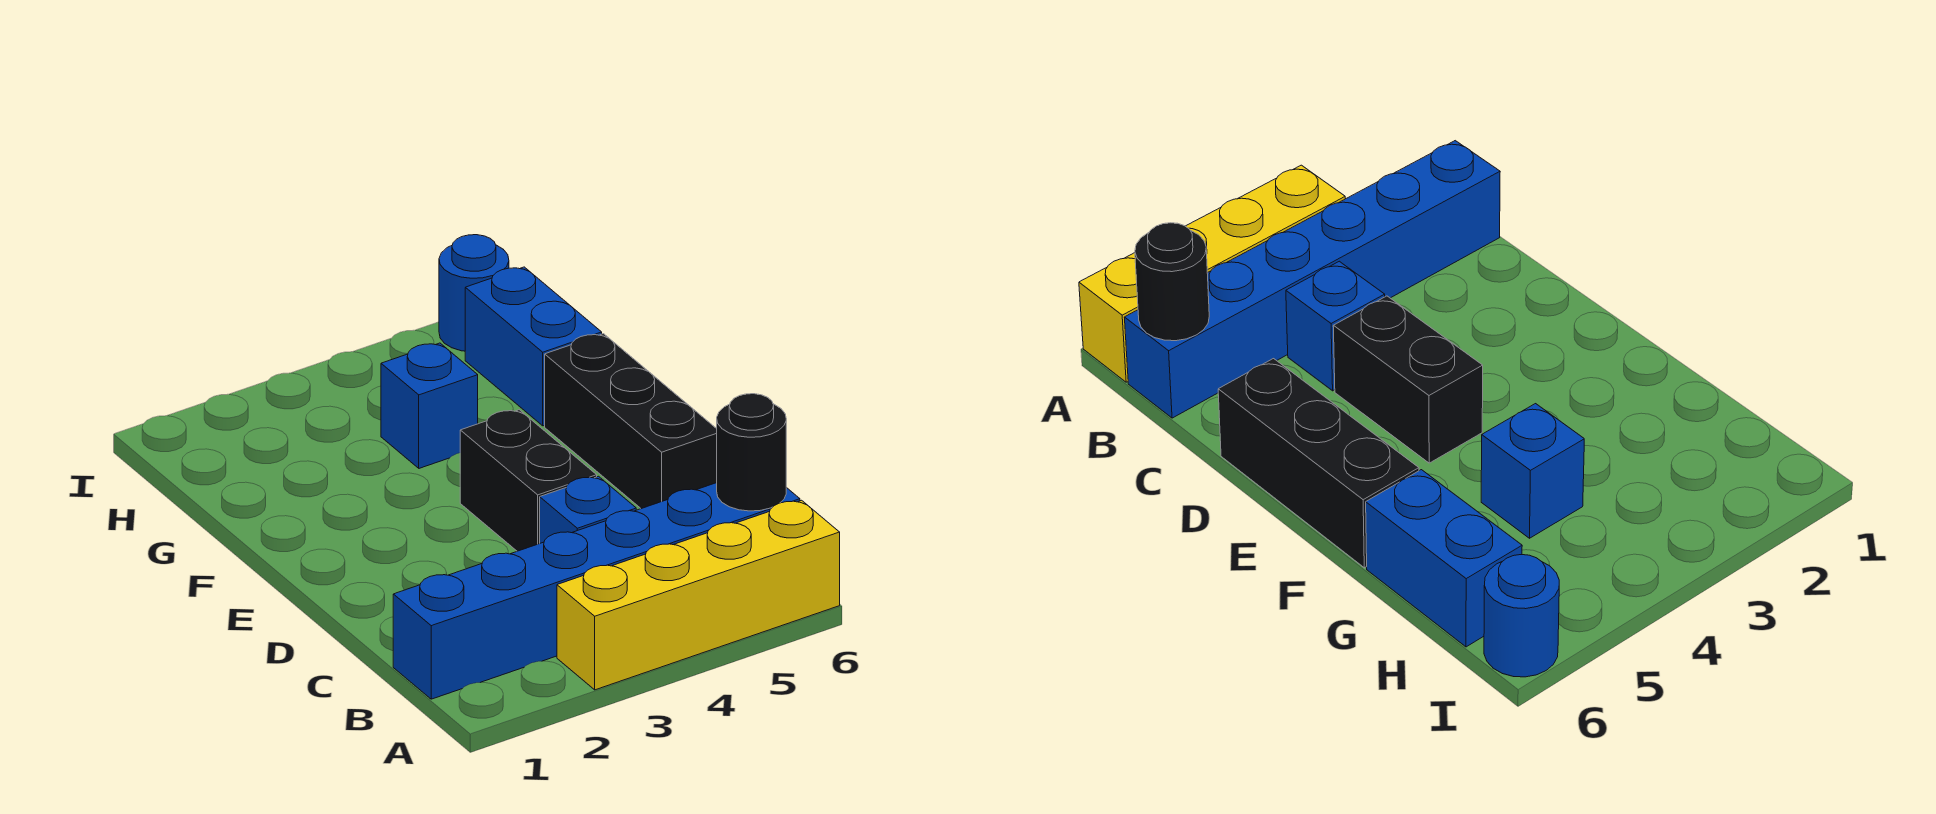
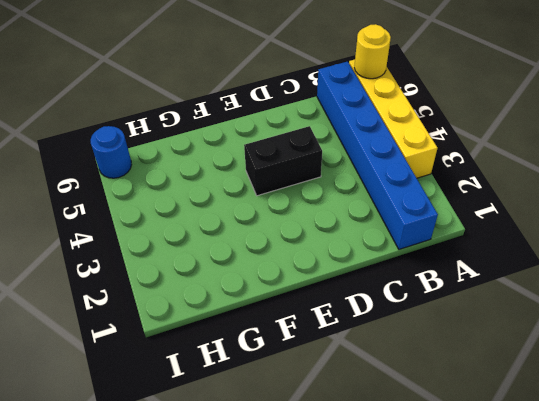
yellow 1x1 round brick [354,24,391,79] -> none
none -> blue 1x1 brick [540,476,636,543]
none -> black 1x3 brick [545,334,717,509]

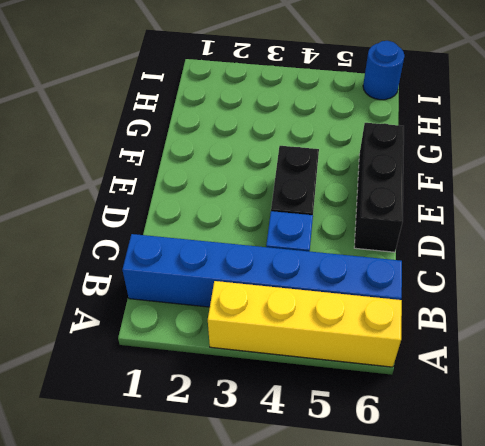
none -> blue 1x1 brick [381,343,478,468]
none -> blue 1x2 brick [465,267,602,426]

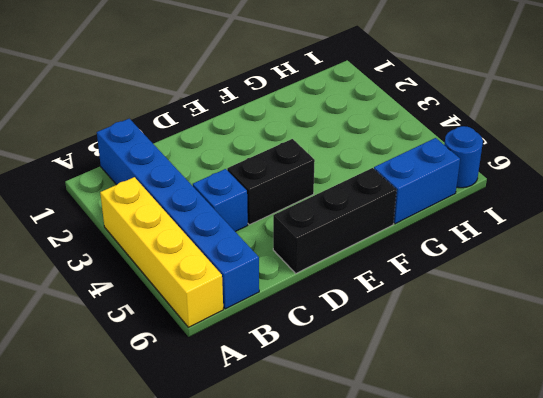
none -> blue 1x1 brick [381,343,478,468]
none -> black 1x1 round brick [717,394,786,511]

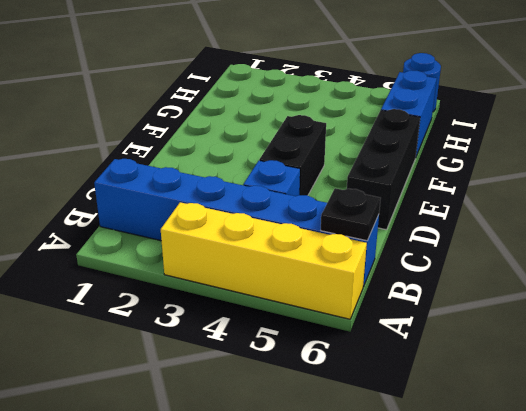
black 1x1 plate [321,188,381,241] -> black 1x1 round brick [717,394,786,511]
none -> blue 1x1 brick [381,343,478,468]

